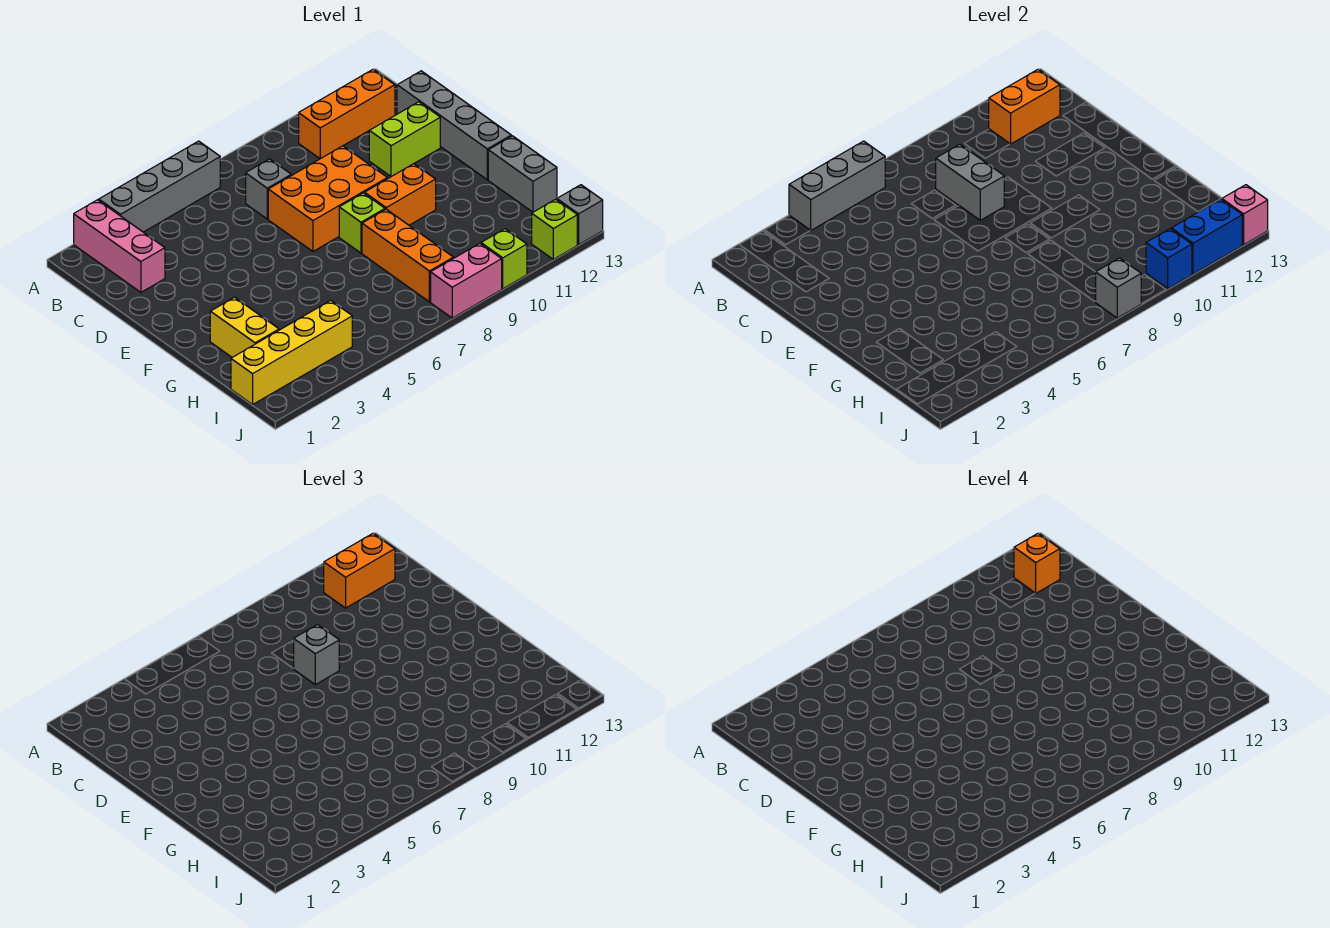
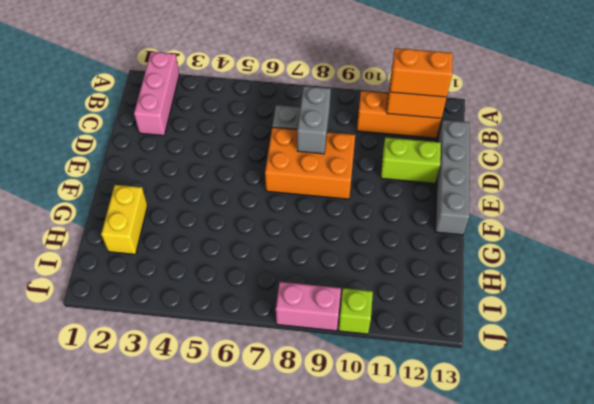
none -> grey 1x4 brick [99,141,220,232]
none -> lime 1x1 brick [339,193,385,253]
none -> orange 1x2 brick [365,164,436,225]

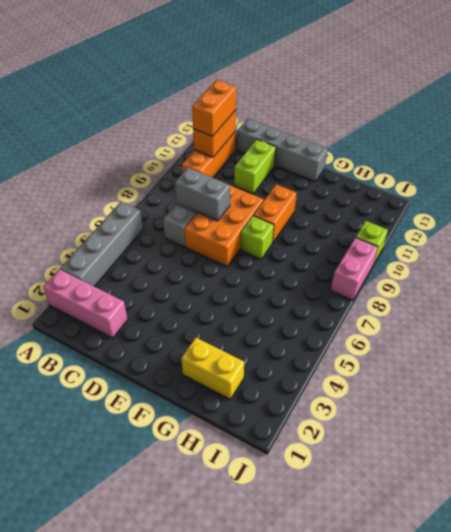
none -> orange 1x3 brick [362,209,454,302]
none -> grey 1x2 brick [488,136,557,212]
none -> yellow 1x4 brick [231,300,352,405]

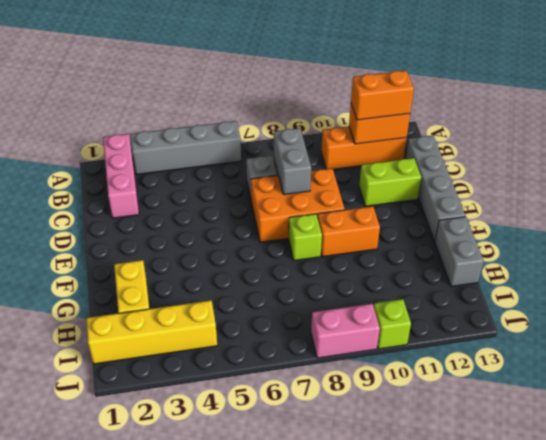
none -> orange 1x3 brick [362,209,454,302]
none -> lime 1x1 brick [532,199,577,259]
none -> grey 1x1 brick [557,185,603,245]

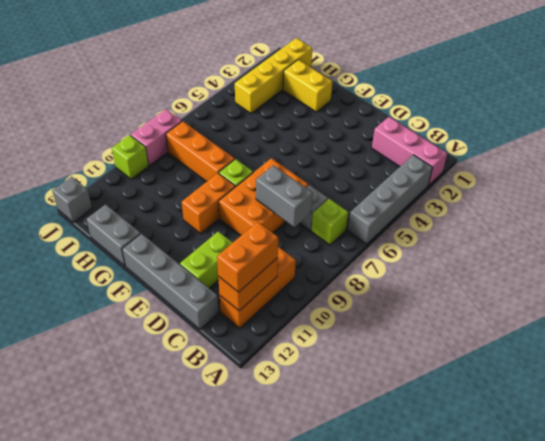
lime 1x1 brick [311,199,348,245] -> lime 1x1 brick moved to [532,199,577,259]
none -> grey 1x3 brick [789,141,885,230]
none -> grey 1x1 brick [1096,258,1141,318]
none -> blue 1x1 brick [1146,229,1192,289]

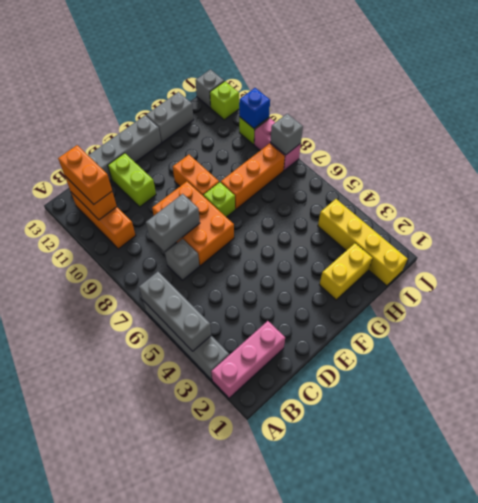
none -> blue 1x2 brick [1171,199,1242,274]
none -> pink 1x1 brick [1222,185,1268,245]
none -> grey 1x1 brick [293,625,339,685]

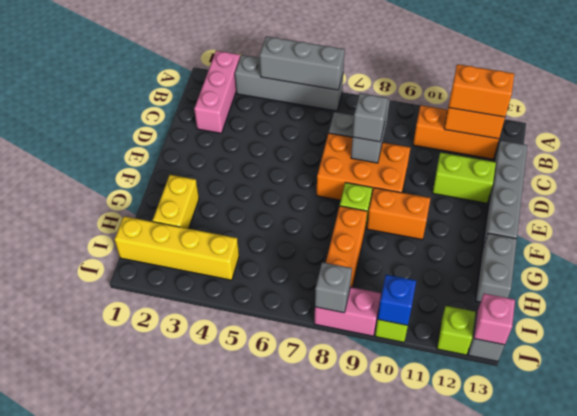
none -> blue 1x2 brick [1171,199,1242,274]
none -> orange 1x1 brick [1014,533,1060,593]

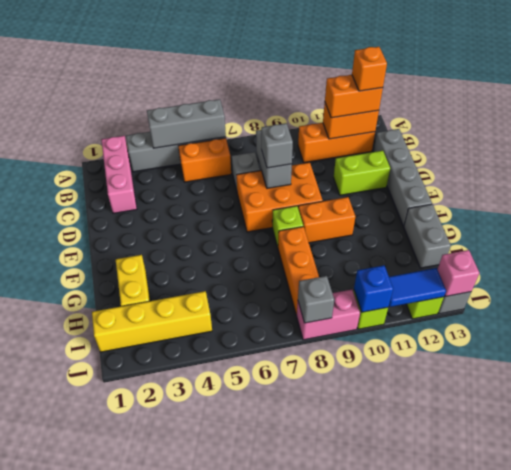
orange 1x2 brick [178,138,231,182] -> none
blue 1x2 tile [389,268,446,307] -> blue 1x2 brick [1171,199,1242,274]

